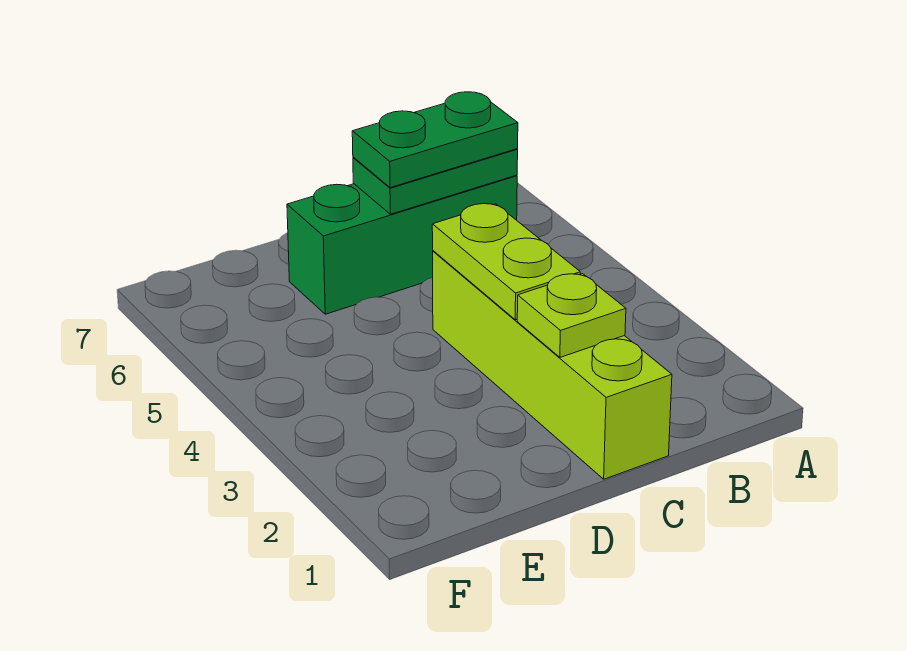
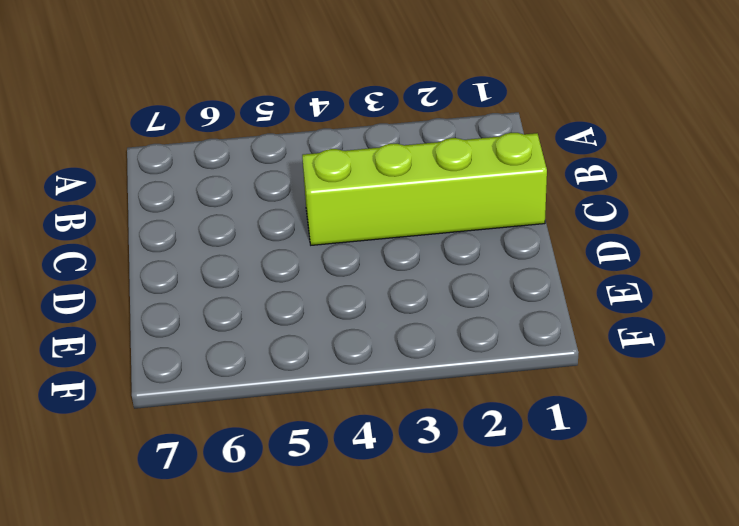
none -> green 1x3 brick [287,175,517,314]
none -> green 1x2 plate [353,149,518,214]

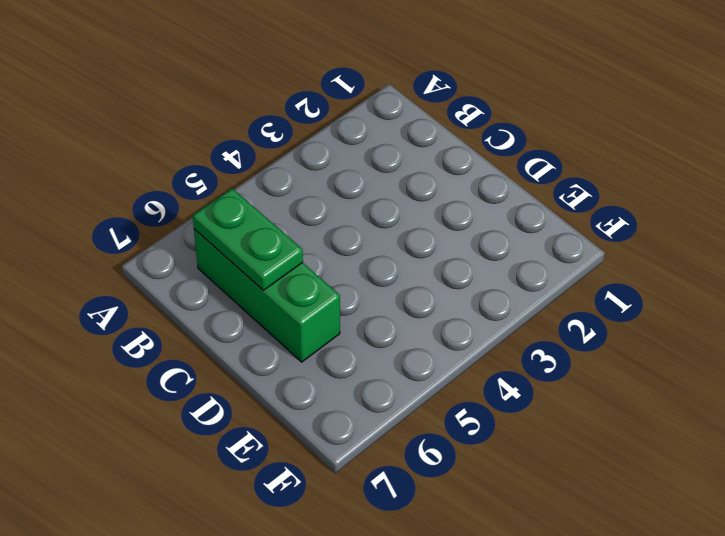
none -> lime 1x4 brick [433,251,672,479]
none -> lime 1x1 plate [517,274,626,357]

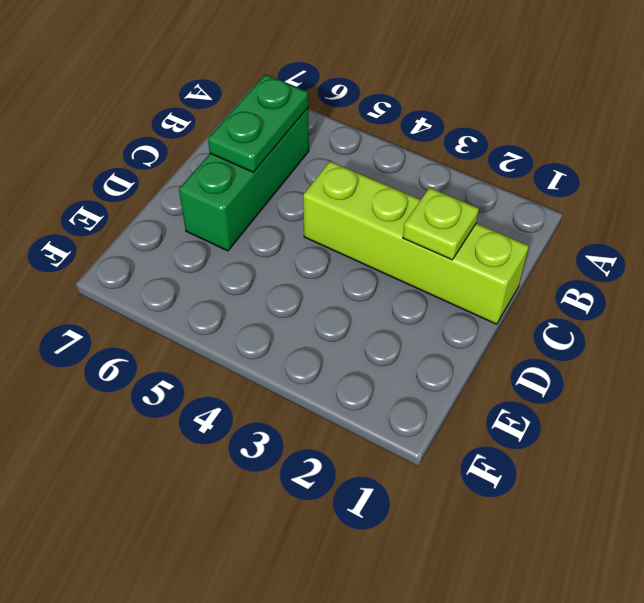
none -> lime 1x2 plate [432,204,580,320]
none -> green 1x2 plate [352,92,518,188]

